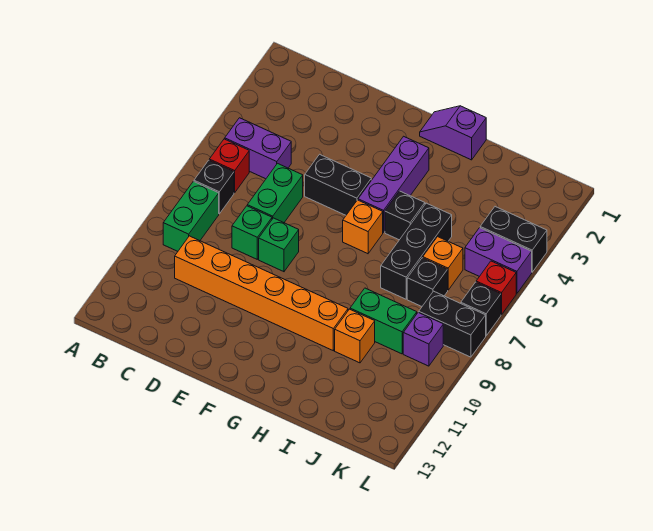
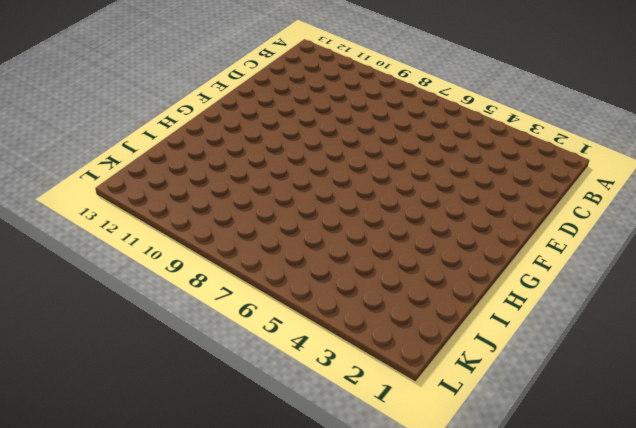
none -> purple 1x2 brick [225,118,291,179]
none -> red 1x1 brick [209,139,249,193]
none -> black 1x1 brick [194,160,234,214]

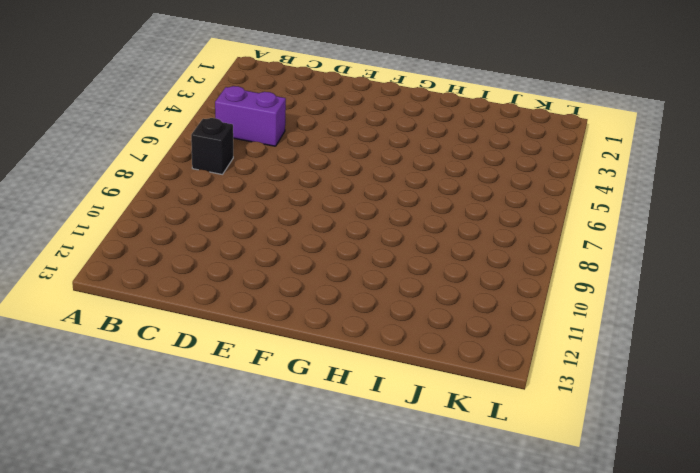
none -> red 1x1 brick [209,139,249,193]
none -> green 1x2 brick [163,181,219,251]
none -> orange 1x6 brick [175,236,348,351]

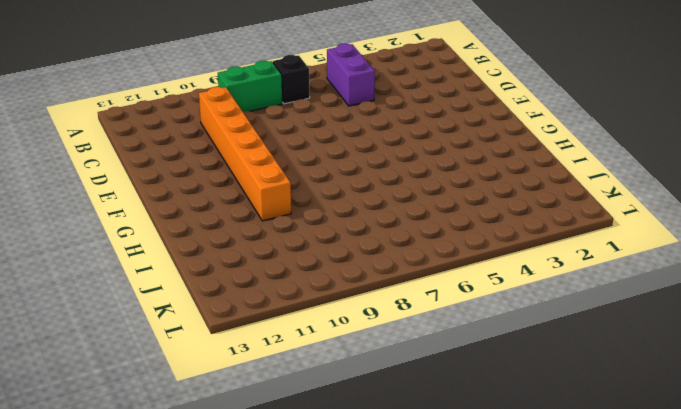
none -> red 1x1 brick [209,139,249,193]
none -> green 1x2 brick [247,163,303,223]
none -> green 1x1 brick [232,206,272,259]

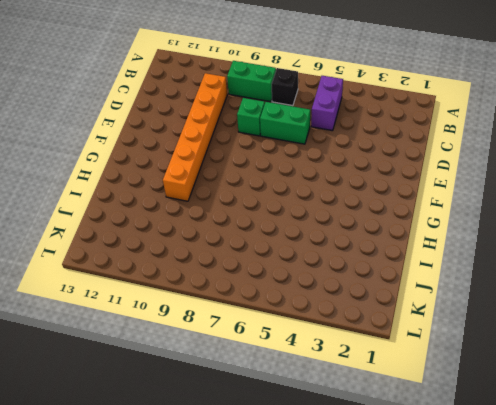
none -> red 1x1 brick [209,139,249,193]
none -> black 1x2 brick [305,154,371,215]
none -> green 1x1 brick [259,218,299,272]

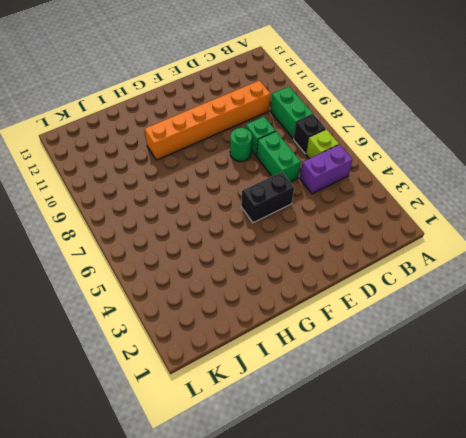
lime 1x1 brick [306,129,339,159] -> red 1x1 brick [209,139,249,193]
green 1x1 round brick [230,128,252,161] -> green 1x1 brick [259,218,299,272]
none -> purple 1x2 slope [420,106,486,160]
none -> purple 1x3 brick [358,136,429,233]
none -> orange 1x1 brick [343,200,383,254]

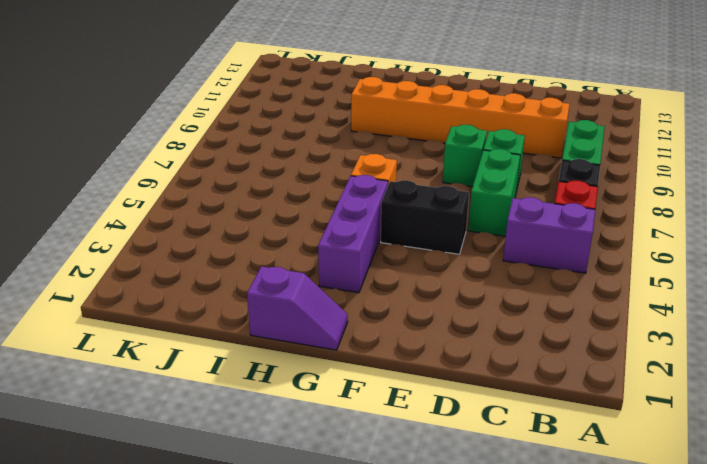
none -> black 1x1 brick [385,191,425,240]
none -> black 1x3 brick [381,203,452,299]
none -> green 1x2 brick [350,288,417,354]

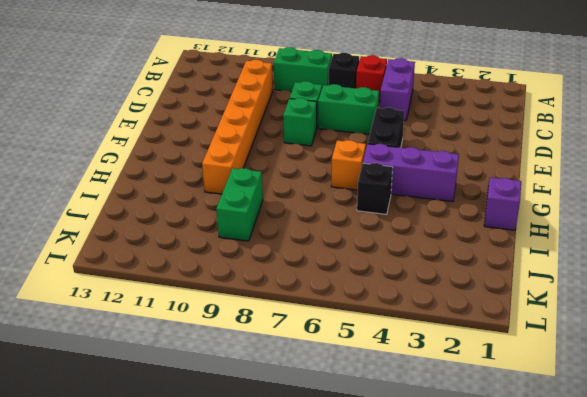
none -> black 1x3 brick [381,203,452,299]
none -> orange 1x1 brick [335,309,375,363]
none -> orange 1x1 brick [423,237,463,290]

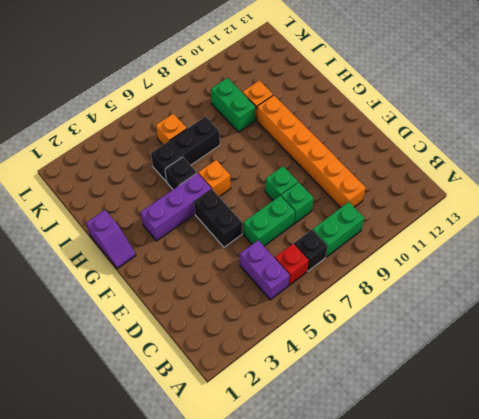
none -> black 1x1 brick [407,258,448,306]
none -> black 1x2 brick [480,207,547,272]
none -> purple 1x2 brick [465,228,532,293]

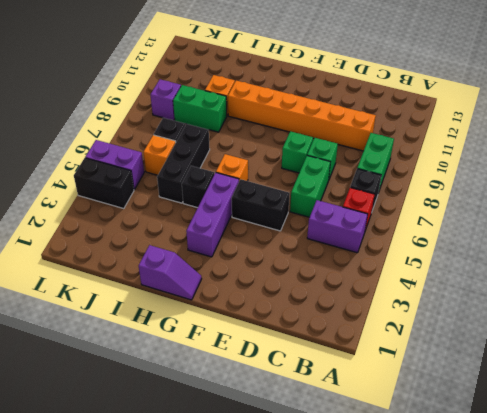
none -> black 1x2 brick [419,291,486,357]
none -> red 1x1 brick [476,261,516,315]
none -> black 1x1 brick [461,282,501,336]

